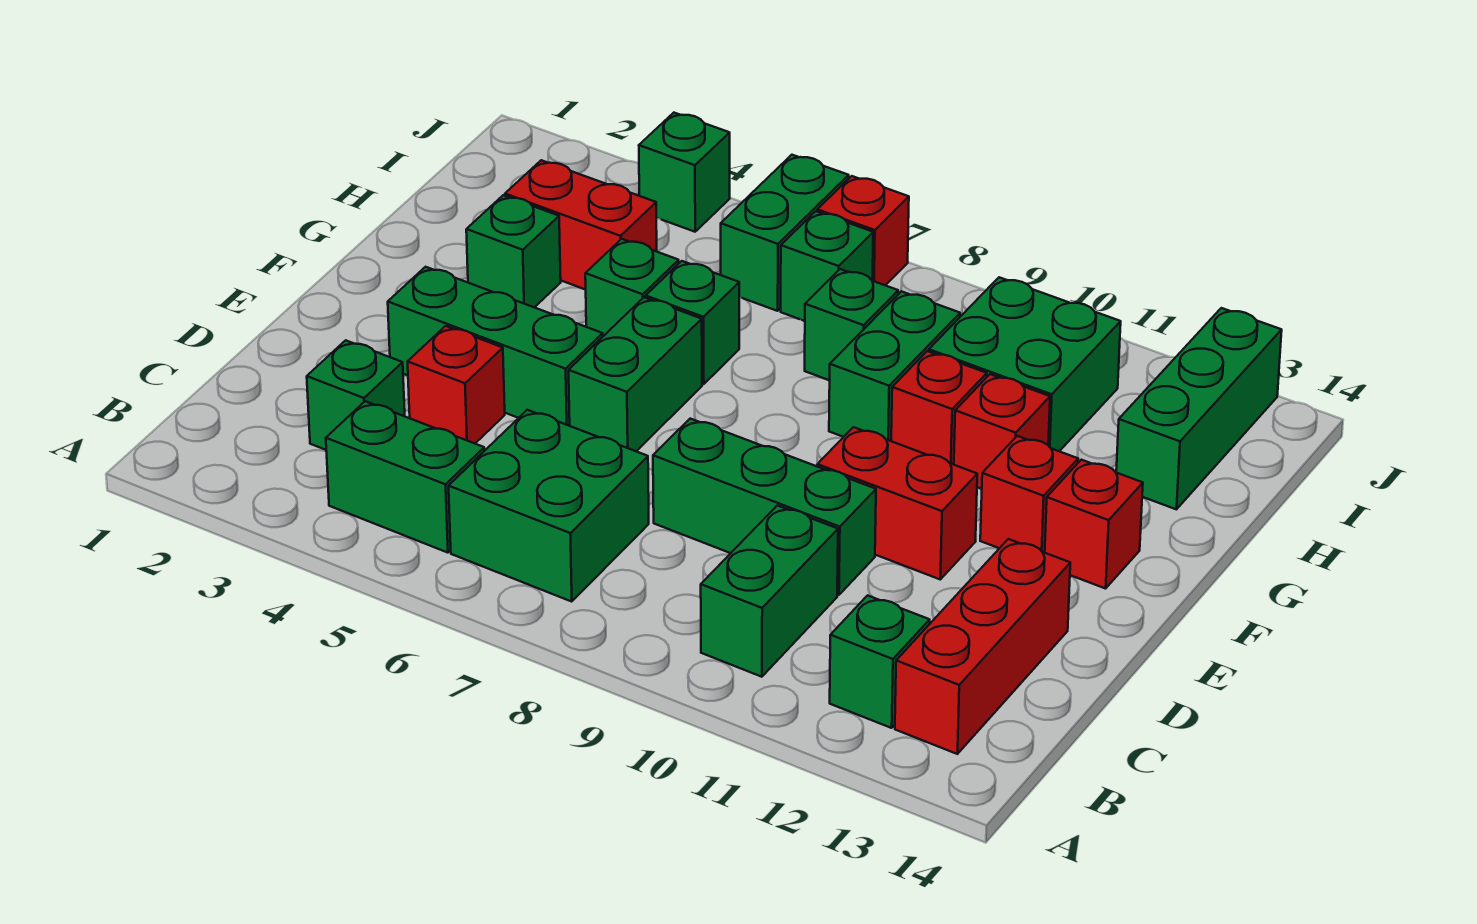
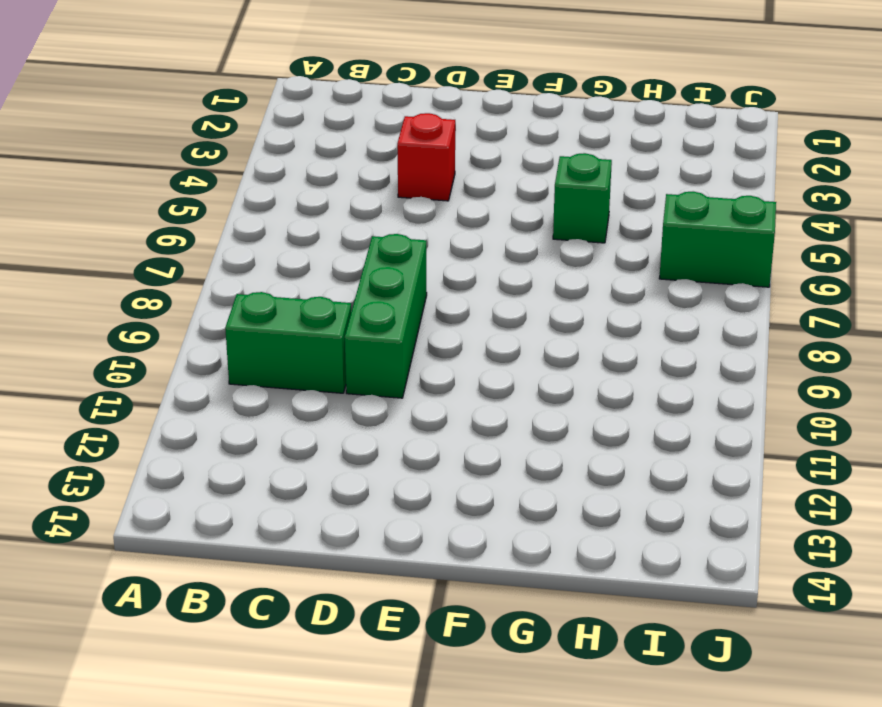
none -> green 1x2 brick [326,401,484,553]
none -> green 2x2 brick [449,410,649,602]
none -> green 1x1 brick [830,595,930,728]

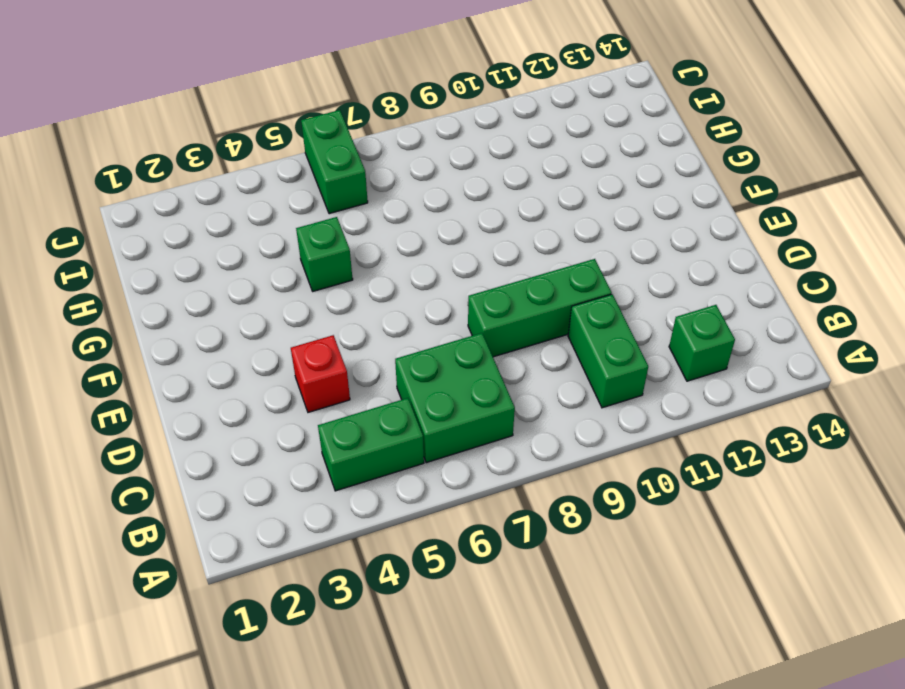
none -> red 1x3 brick [895,539,1070,754]
none -> green 1x1 brick [307,340,405,450]
none -> green 1x3 brick [388,267,603,426]

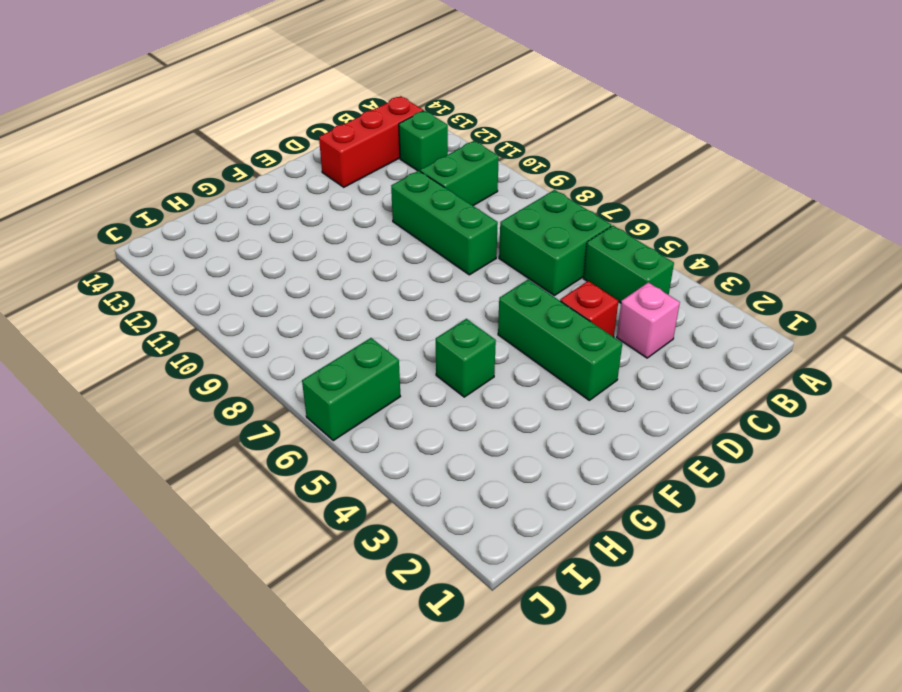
pink 1x1 brick [617,282,680,358] -> green 1x1 brick [307,340,405,450]
none -> green 1x2 brick [569,297,702,451]
none -> red 1x2 brick [817,427,977,579]
none -> red 1x1 brick [980,436,1078,553]

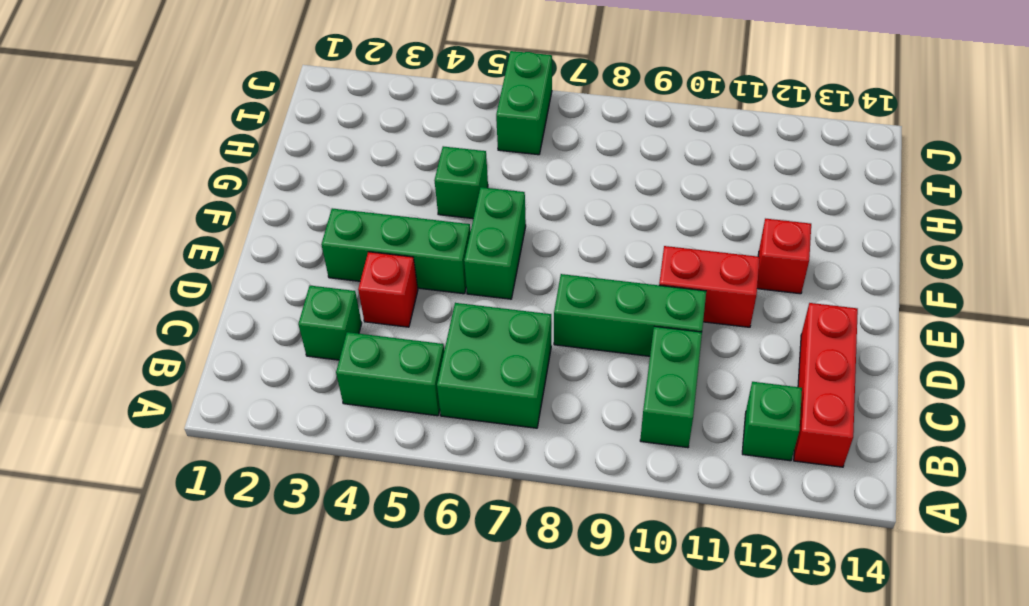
none -> red 1x1 brick [1045,460,1143,589]
none -> green 1x1 brick [466,195,561,307]
none -> green 1x1 brick [646,261,739,384]

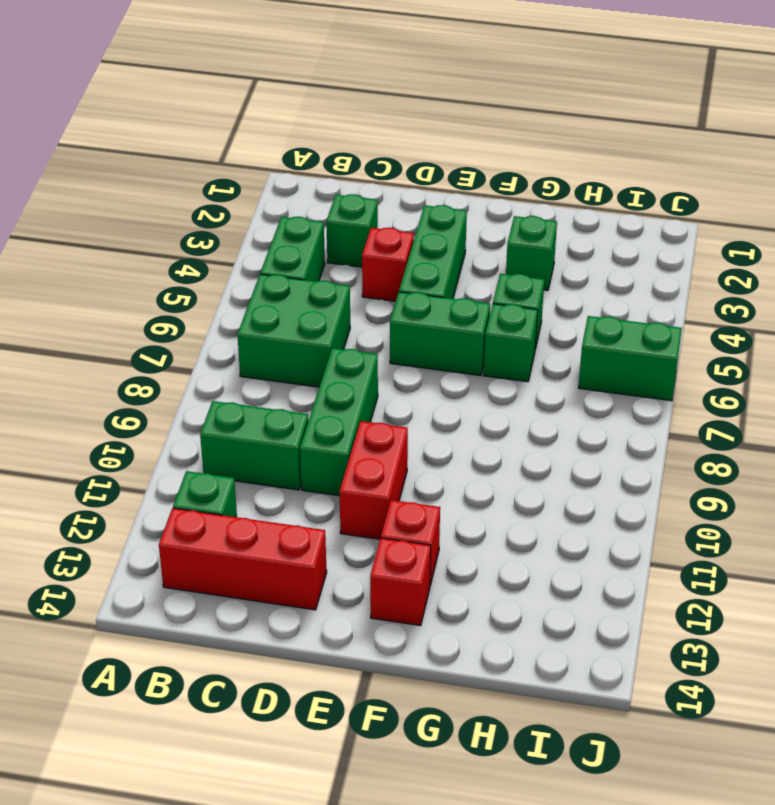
none -> green 1x2 brick [829,291,960,441]
none -> red 1x1 brick [891,351,987,465]
none -> red 1x1 brick [954,374,1050,489]

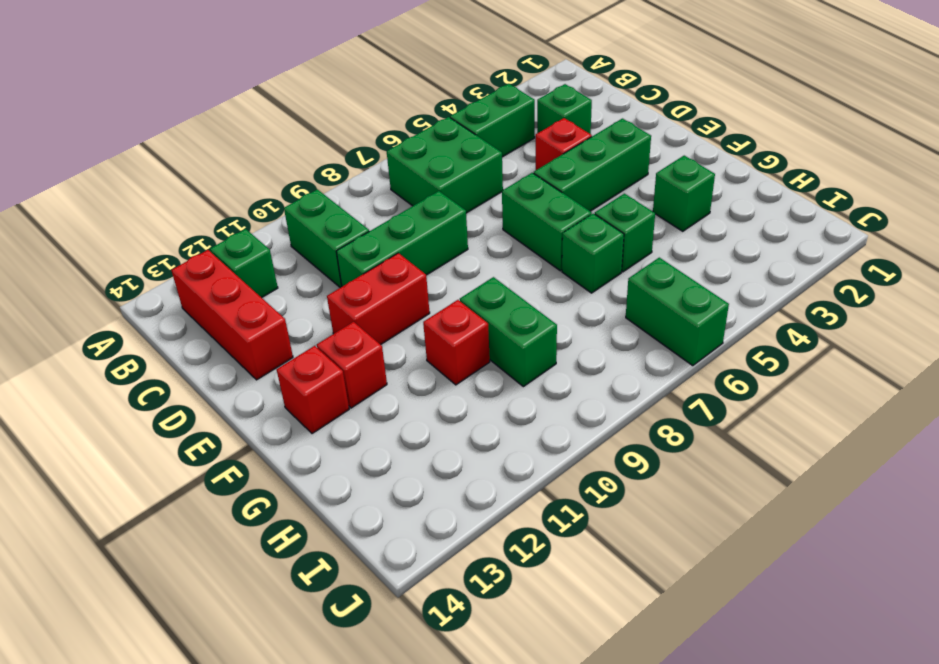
none -> red 1x1 brick [954,374,1050,489]
none -> red 1x2 brick [505,160,657,290]
none -> green 1x1 brick [805,269,898,380]

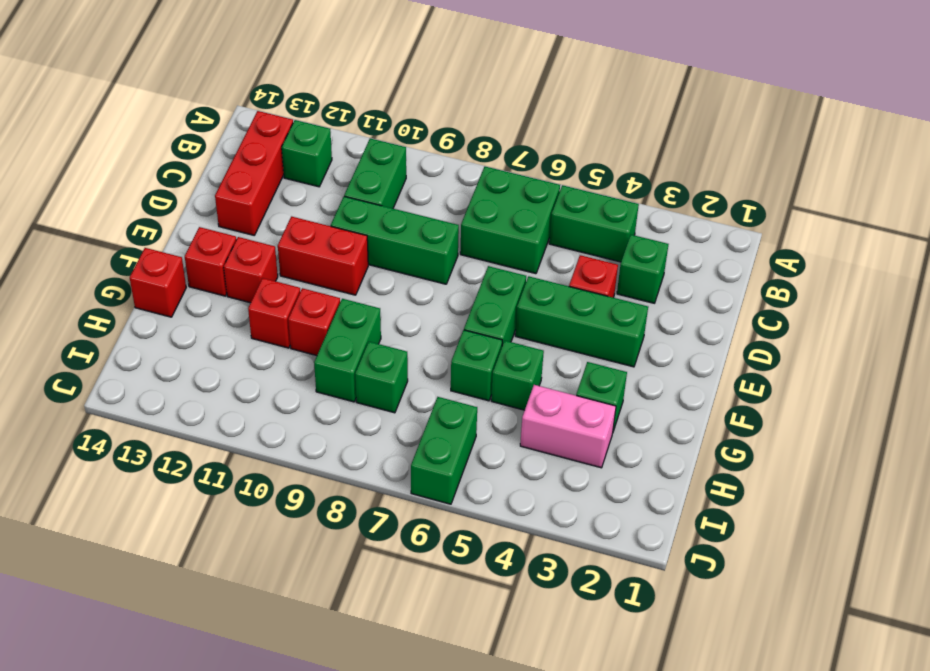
red 1x1 brick [130,248,186,317] -> red 1x1 brick moved to [817,176,909,285]
pink 1x2 brick [520,385,616,468] -> red 1x2 brick [505,160,657,290]
none -> green 2x2 brick [929,277,1121,451]
none -> green 1x3 brick [1116,308,1282,509]
none -> green 1x1 brick [781,211,873,321]

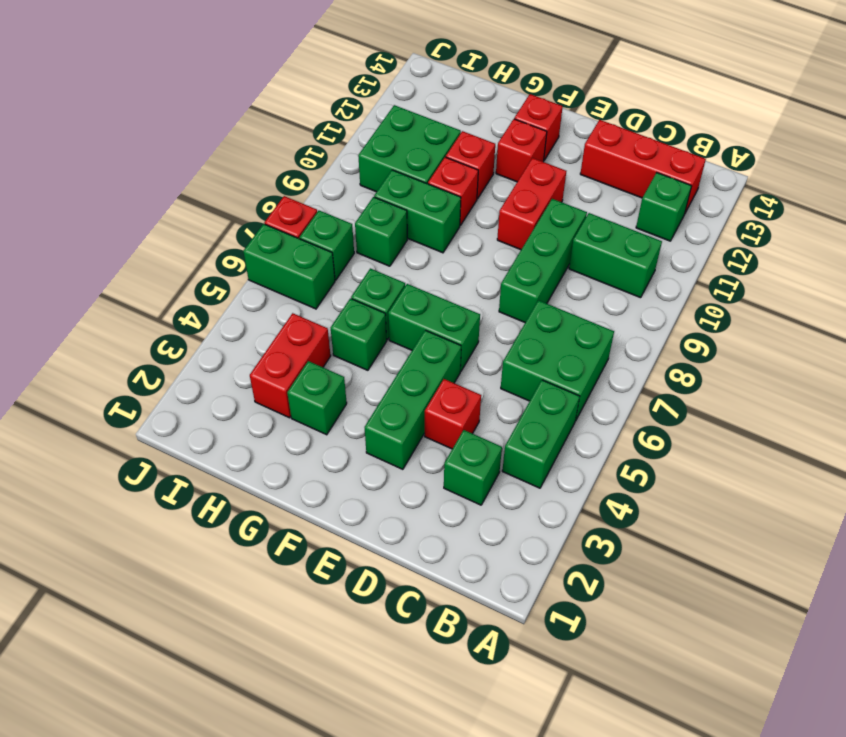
none -> green 1x3 brick [1116,308,1282,509]
none -> green 1x1 brick [639,113,730,232]

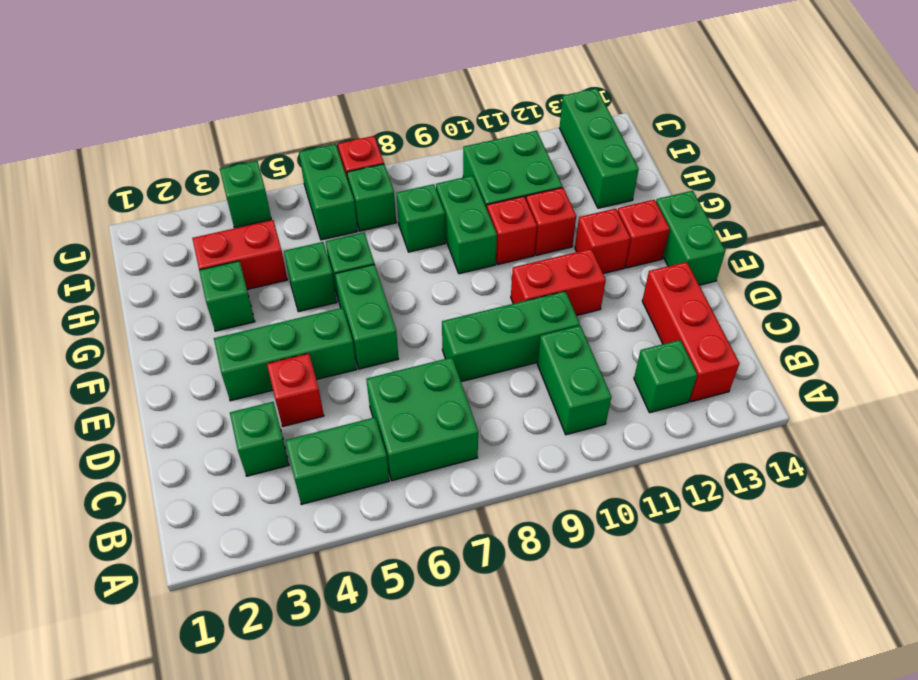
green 1x2 brick [656,191,725,285] -> none

